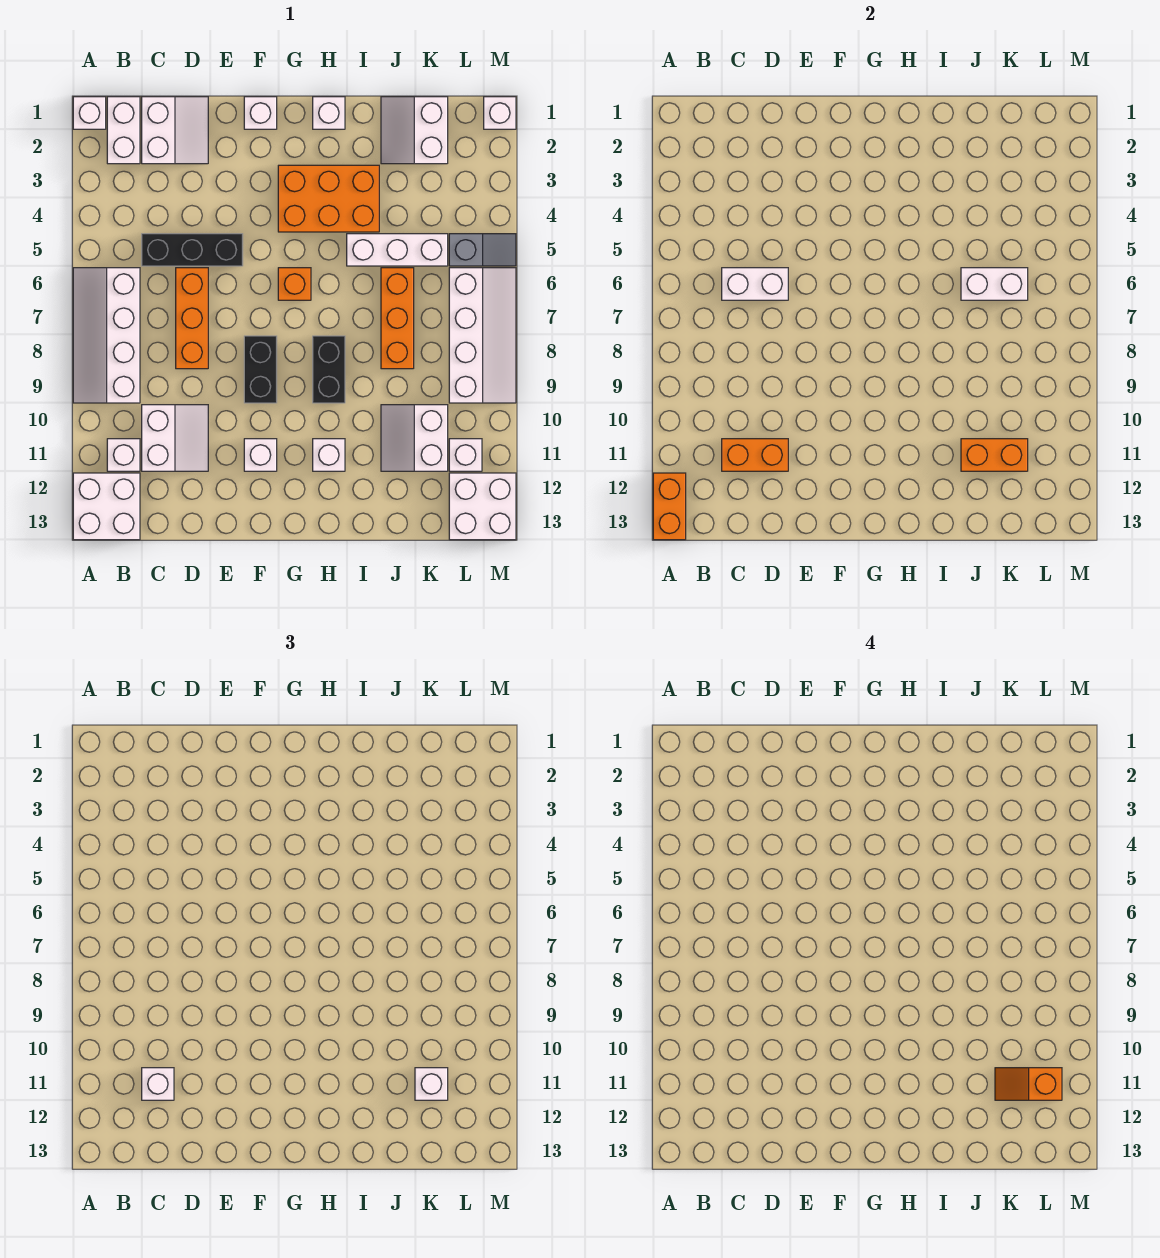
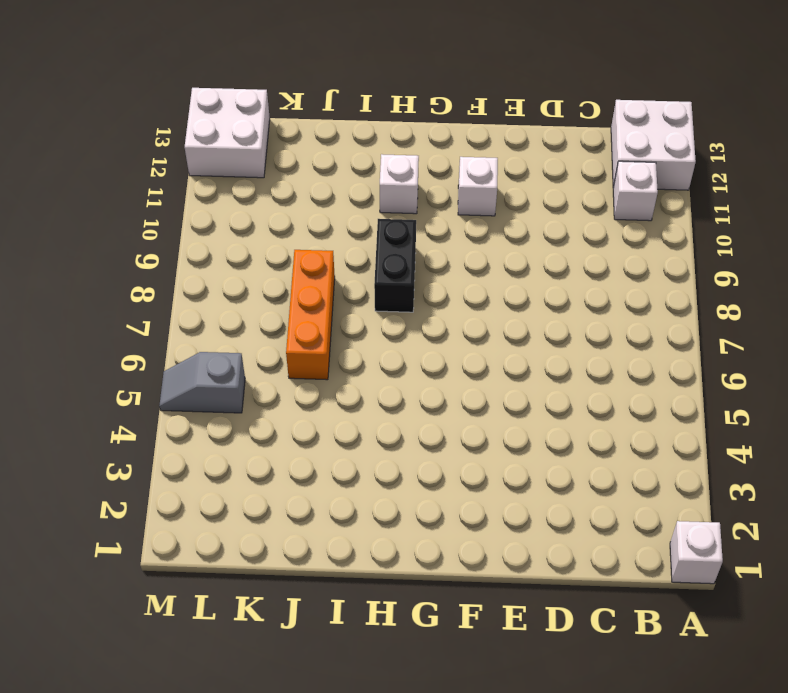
none -> white 2x4 slope [73,268,140,403]
none -> white 1x2 brick [107,97,140,164]
none -> white 2x2 slope [142,97,208,164]
none -> black 1x3 brick [142,234,243,266]

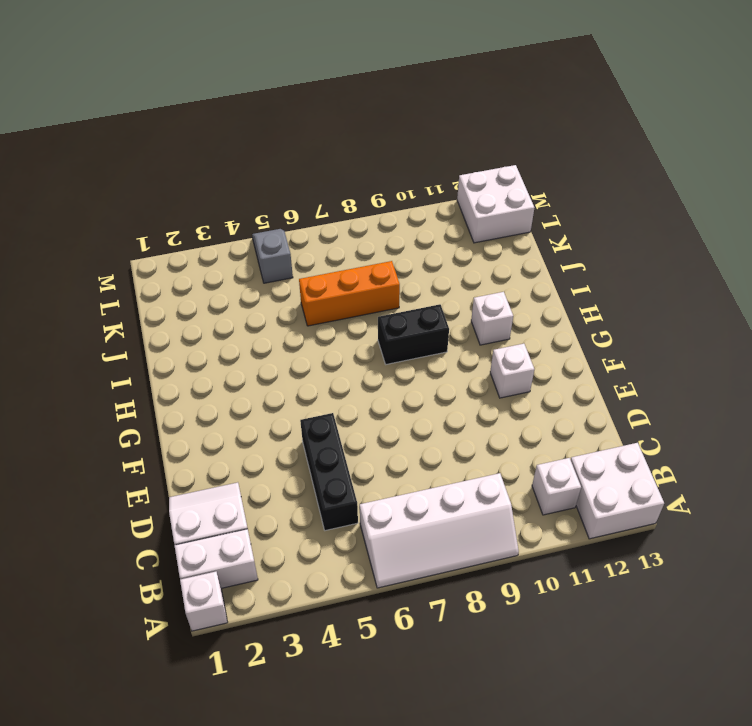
none -> white 2x2 slope [142,405,208,471]
none -> orange 1x3 brick [176,268,208,369]
none -> white 1x1 brick [244,97,277,129]
none -> black 1x2 brick [244,336,277,403]

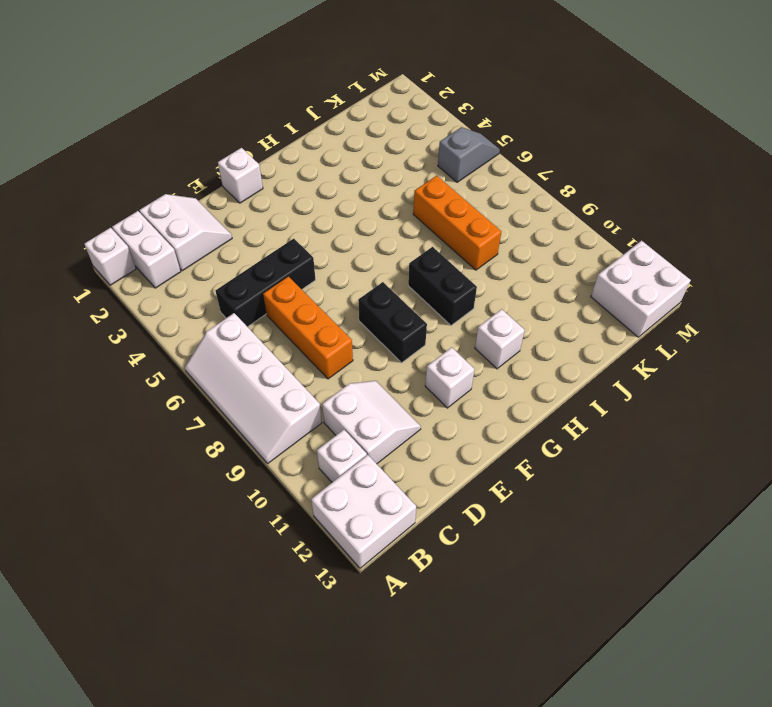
none -> orange 2x3 brick [278,165,379,232]
none -> orange 1x1 brick [278,268,311,300]
none -> white 1x1 brick [313,97,345,129]
none -> white 1x3 brick [347,234,448,266]

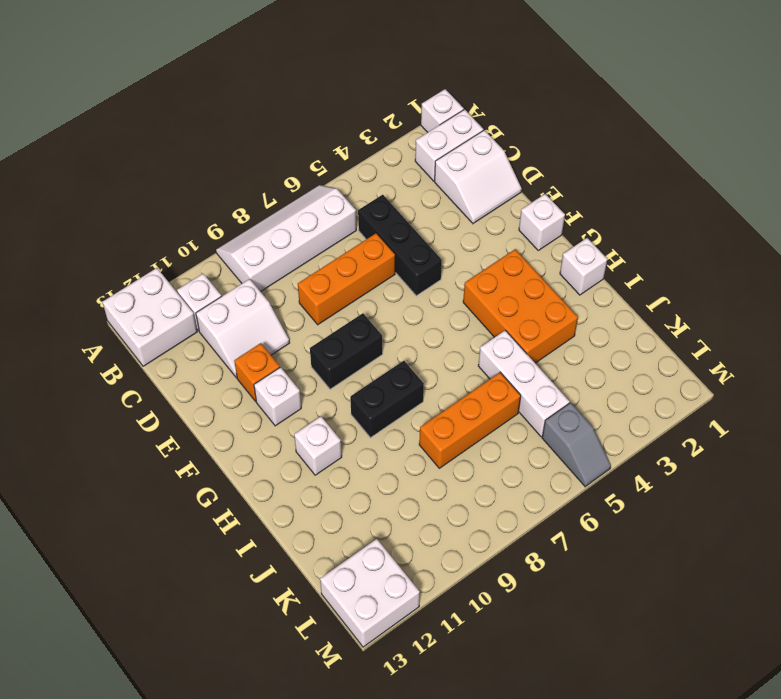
orange 1x1 brick [234,343,280,401] -> orange 1x1 brick moved to [278,268,311,300]
none -> white 2x2 slope [381,97,448,164]
none -> white 2x2 slope [381,405,448,471]
none -> white 2x4 slope [449,268,516,403]
none -> white 1x1 brick [449,439,482,471]

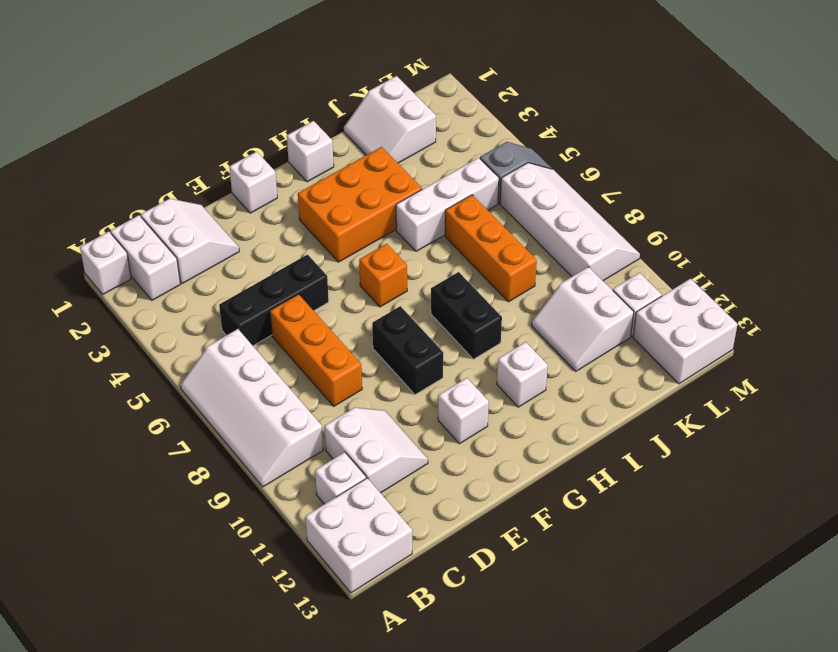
none -> white 1x1 brick [484,97,516,129]
none -> orange 1x2 brick [653,473,686,540]
none -> white 1x2 brick [722,268,788,300]
none -> orange 1x2 brick [722,439,788,471]

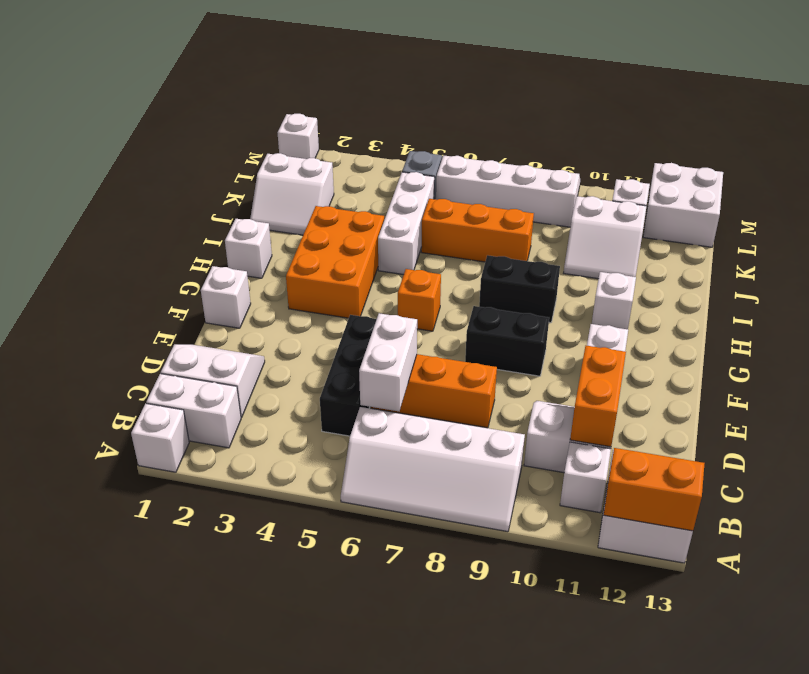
none -> white 1x2 brick [961,268,1028,300]
none -> orange 1x2 brick [961,439,1028,471]
none -> white 1x1 brick [142,1068,174,1100]
none -> white 1x1 brick [415,1068,448,1100]

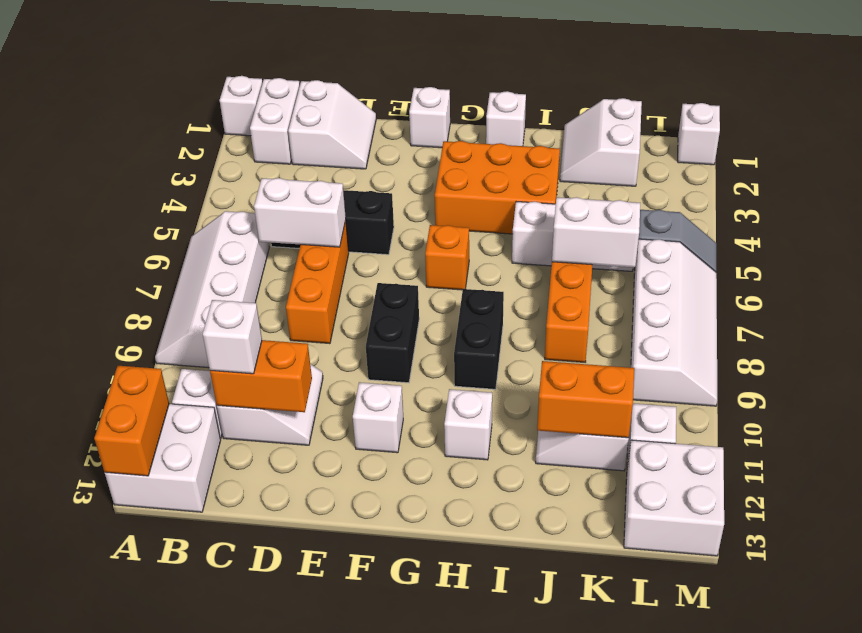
none -> white 1x1 brick [415,1068,448,1100]
none -> orange 1x2 slope [995,1068,1062,1100]

